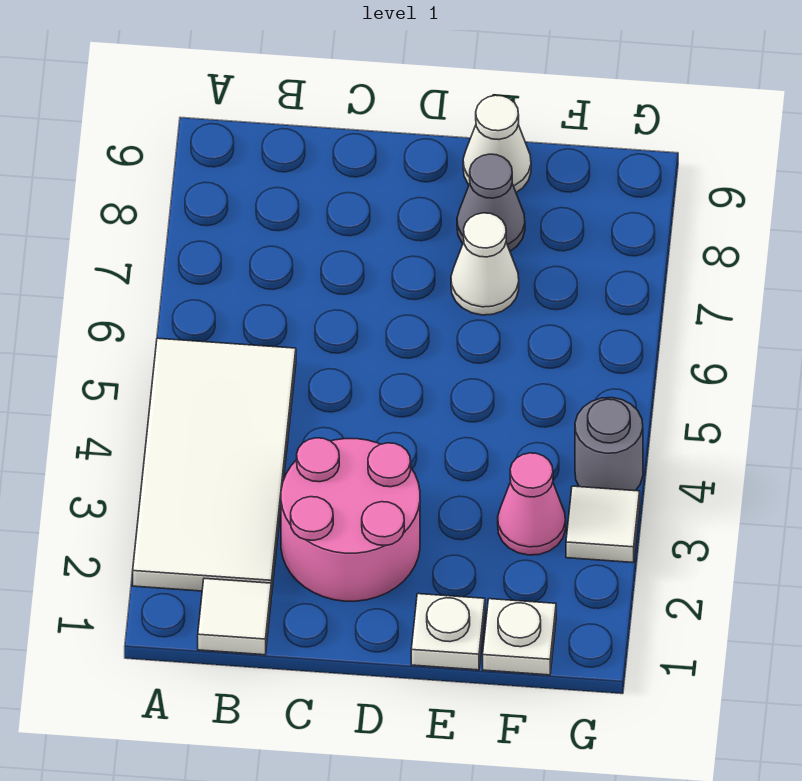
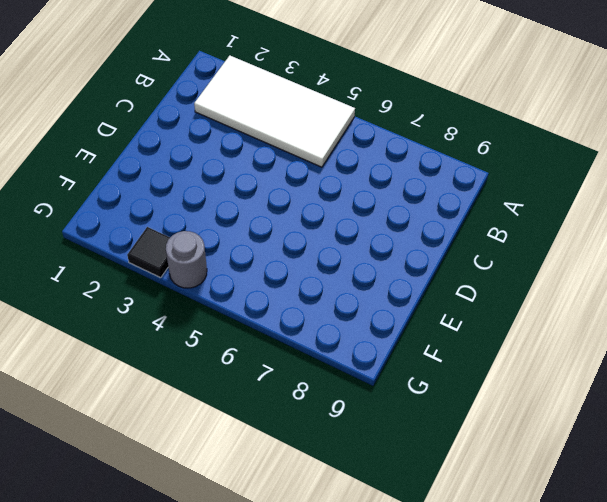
black 1x1 tile [127,227,170,278] -> white 1x1 tile [566,486,640,563]
none -> white 1x1 tile [198,578,271,655]
none -> pink 2x2 round brick [281,438,420,601]

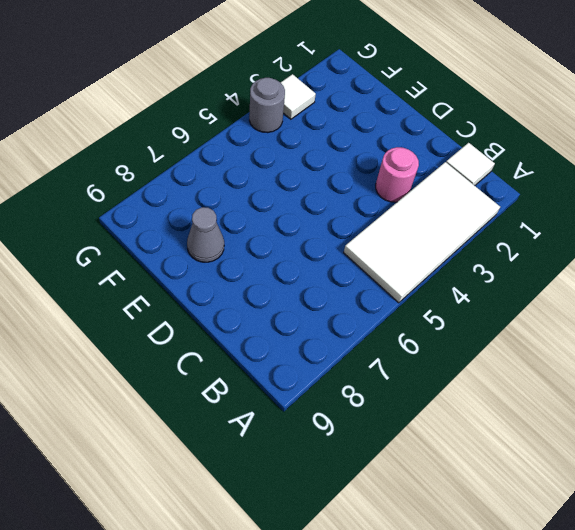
pink 1x1 round brick [376,147,419,202] -> pink 2x2 round brick [281,438,420,601]
none -> white 1x1 plate [411,594,485,670]
none -> white 1x1 cone [451,213,519,315]

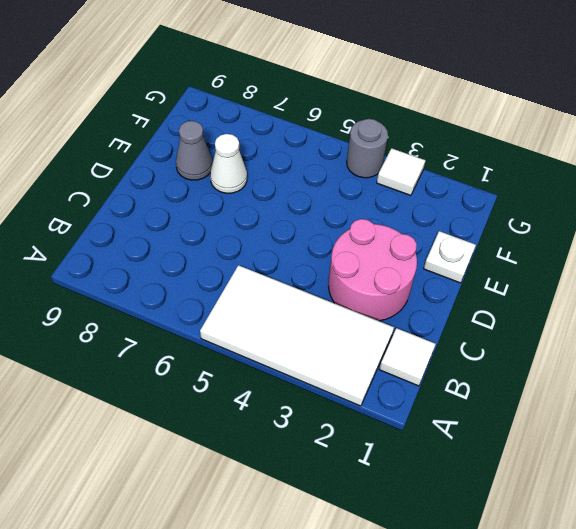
none -> white 1x1 cone [463,95,531,192]
none -> white 1x1 plate [483,599,556,675]

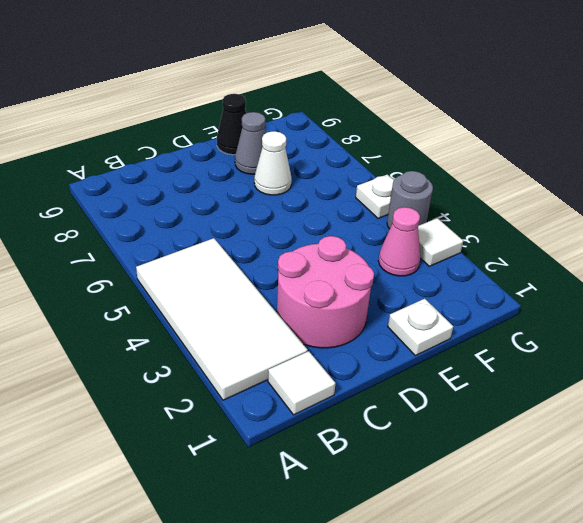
black 1x1 cone [217,94,246,155] -> white 1x1 cone [463,95,531,192]
white 1x1 plate [356,174,394,218] -> white 1x1 plate moved to [483,599,556,675]

